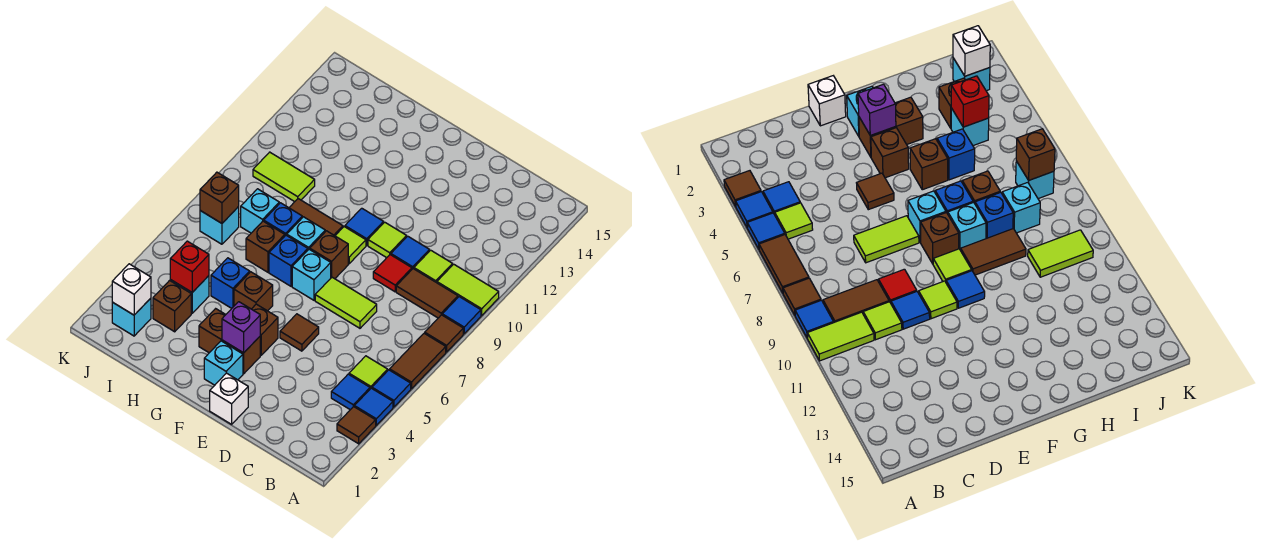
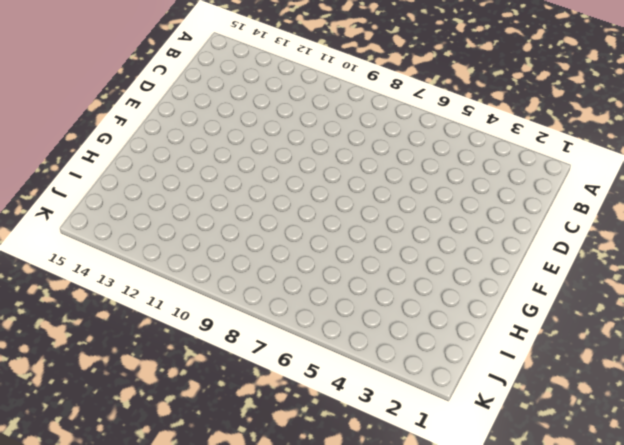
none -> brown 1x1 tile [337,407,376,444]
none -> blue 1x1 tile [354,388,393,425]
none -> blue 1x1 tile [372,370,411,407]
none -> brown 1x2 tile [390,333,446,389]

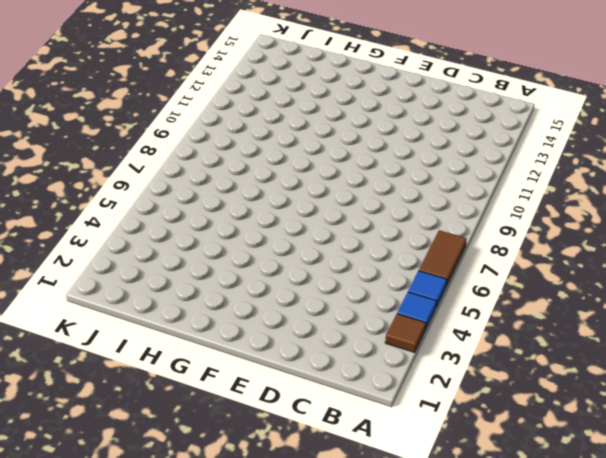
none -> brown 1x1 tile [425,315,463,352]
none -> blue 1x1 tile [442,297,481,334]
none -> lime 1x2 tile [437,264,499,315]
none -> blue 1x1 tile [331,374,370,410]

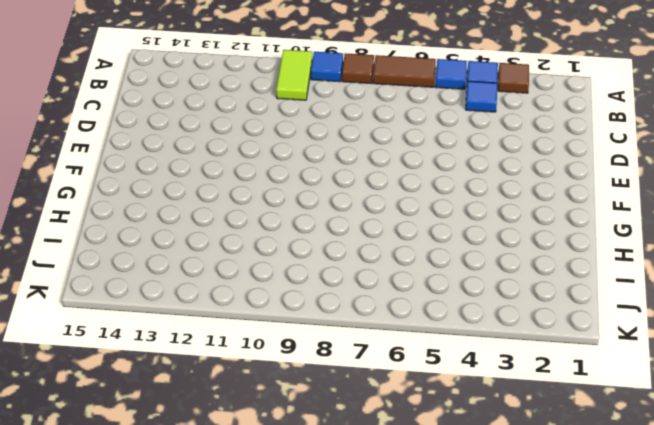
none -> lime 1x1 tile [349,356,388,389]
none -> brown 1x2 tile [396,269,458,318]
none -> lime 1x1 tile [414,250,453,283]
none -> lime 1x2 tile [315,277,377,328]

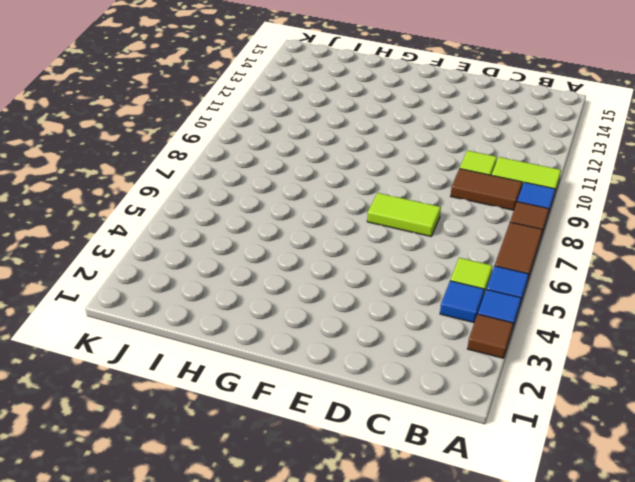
none -> red 1x1 tile [373,255,412,292]
none -> blue 1x1 tile [391,236,430,269]
none -> white 1x1 brick [210,373,248,424]
none -> brown 1x1 tile [280,314,319,351]

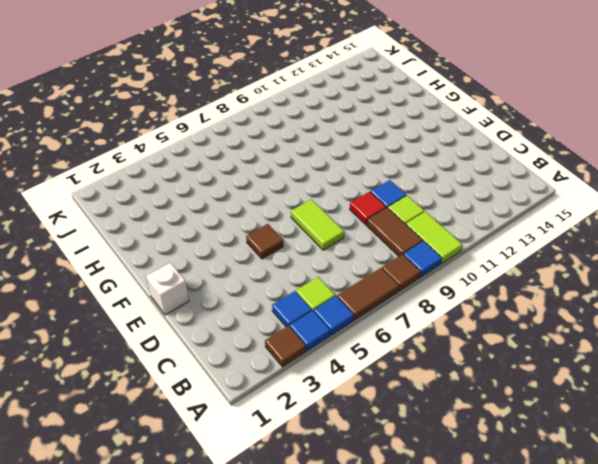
none -> lime 1x1 tile [368,222,407,258]
none -> cyan 1x1 brick [204,341,243,385]
none -> brown 1x2 brick [199,309,260,374]
none -> brown 1x1 brick [252,304,278,355]

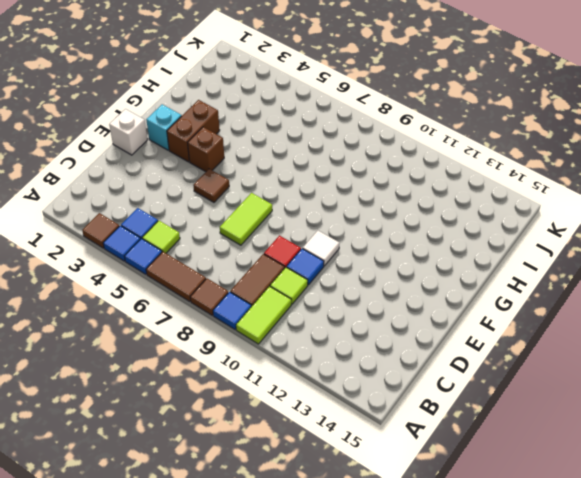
white 1x1 tile [303,231,339,266] -> lime 1x1 tile [368,222,407,258]
none -> cyan 1x1 brick [292,249,331,300]
none -> brown 1x1 brick [310,231,348,279]
none -> lime 1x1 tile [335,227,366,264]
none -> blue 1x1 tile [345,208,384,245]

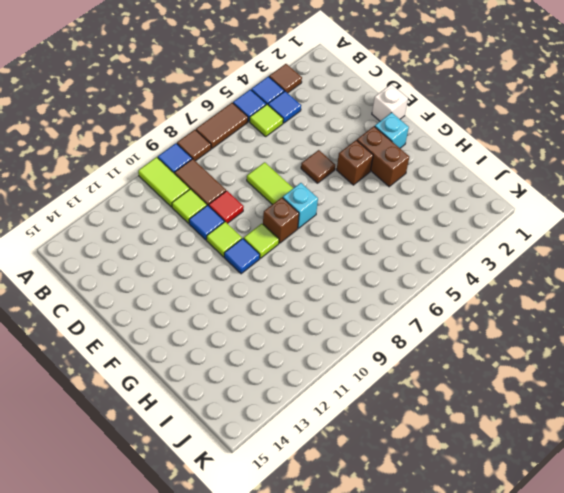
none -> brown 1x1 brick [234,272,273,311]
none -> blue 1x1 brick [269,235,308,286]
none -> cyan 1x1 brick [287,217,325,249]
none -> brown 1x2 tile [289,199,343,236]

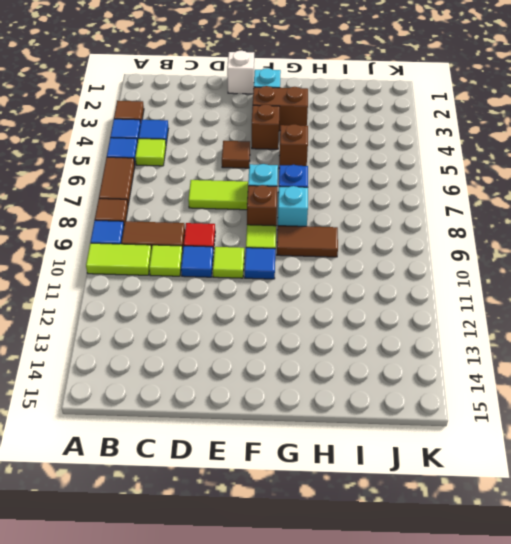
none -> blue 1x1 brick [211,258,250,308]
none -> brown 1x1 brick [246,221,285,272]
none -> blue 1x1 brick [264,203,302,235]
none -> brown 1x1 brick [153,281,191,332]

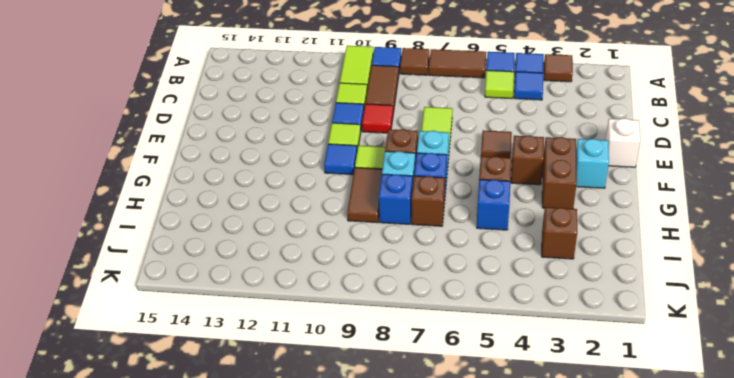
none -> cyan 1x1 brick [170,276,209,313]
none -> cyan 1x1 brick [241,189,279,233]
none -> lime 1x2 tile [253,152,315,202]
none -> cyan 1x1 brick [112,298,151,336]

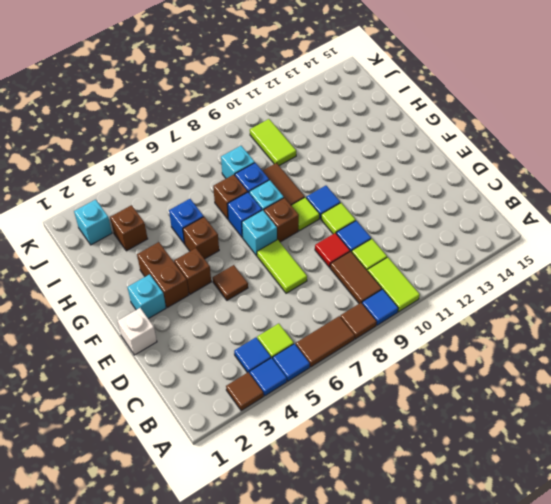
none -> cyan 1x1 brick [170,276,209,313]
none -> cyan 1x1 brick [200,207,239,244]
none -> purple 1x1 brick [222,302,260,353]
none -> red 1x1 brick [170,241,209,292]

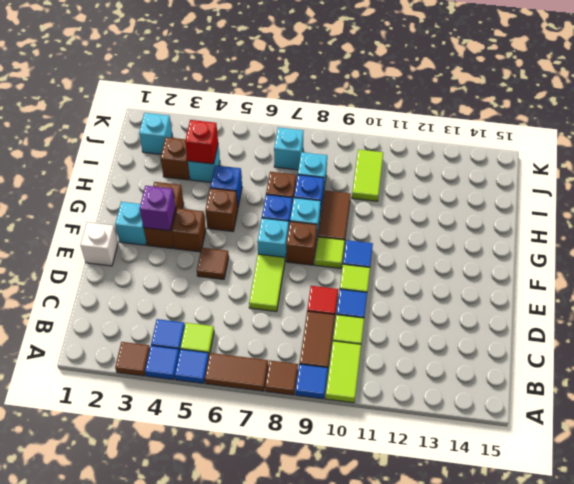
none -> white 1x1 brick [112,264,151,315]
none -> brown 1x1 brick [200,172,239,223]

